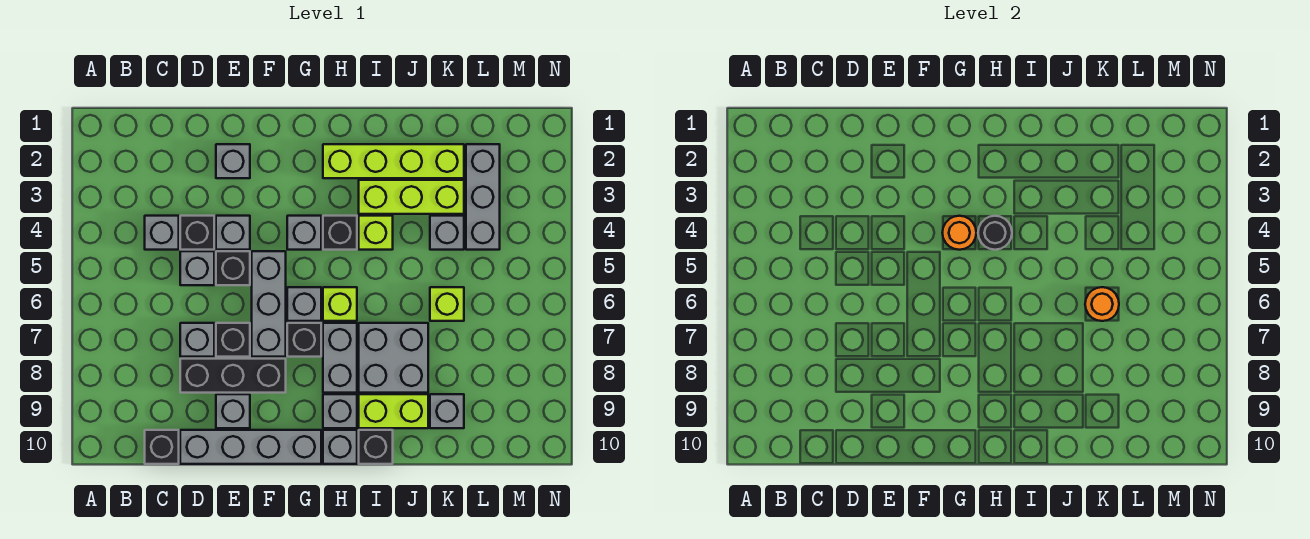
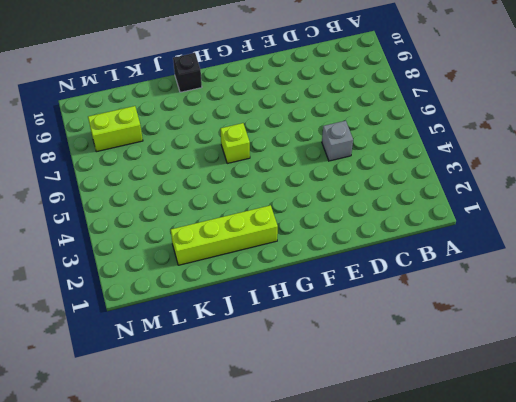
lime 1x2 brick [88,106,143,152] -> lime 1x2 brick moved to [359,394,428,428]
none -> grey 1x1 brick [145,216,179,250]
none -> black 1x1 brick [145,430,179,464]
none -> black 1x1 brick [180,216,214,250]
none -> grey 1x1 brick [180,323,214,357]

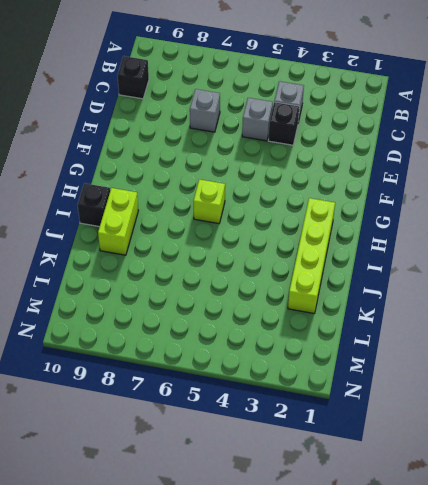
none -> black 1x3 brick [180,359,286,393]
none -> grey 1x4 brick [180,430,321,464]
none -> grey 1x1 brick [216,144,250,178]
none -> grey 1x1 brick [216,216,250,250]

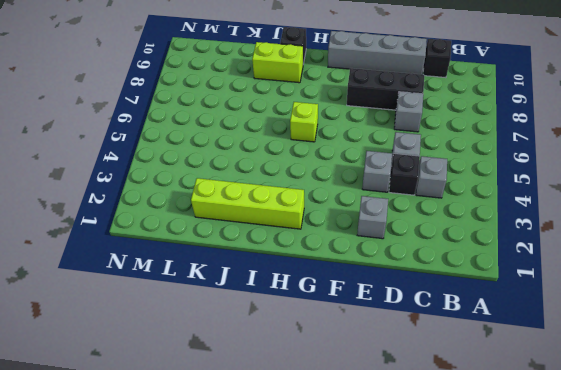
none -> black 1x1 brick [216,251,250,285]
none -> black 1x1 brick [216,323,250,357]
none -> grey 1x1 brick [216,394,250,428]
none -> grey 1x3 brick [252,251,286,357]

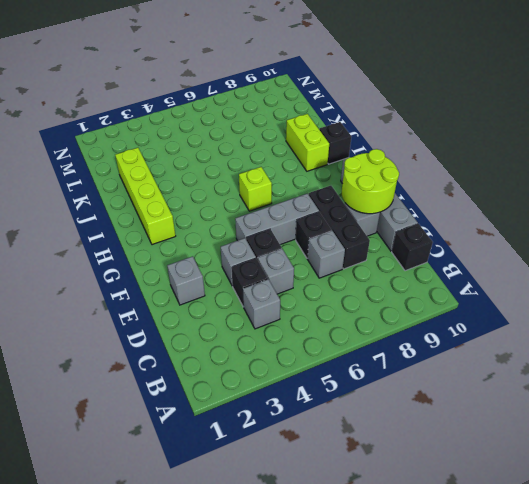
lime 2x2 round brick [342,149,399,214] -> none
none -> grey 1x1 brick [287,216,321,250]
none -> grey 1x1 brick [287,287,321,321]
none -> black 1x1 brick [287,323,321,357]
none -> black 1x1 brick [323,216,357,250]

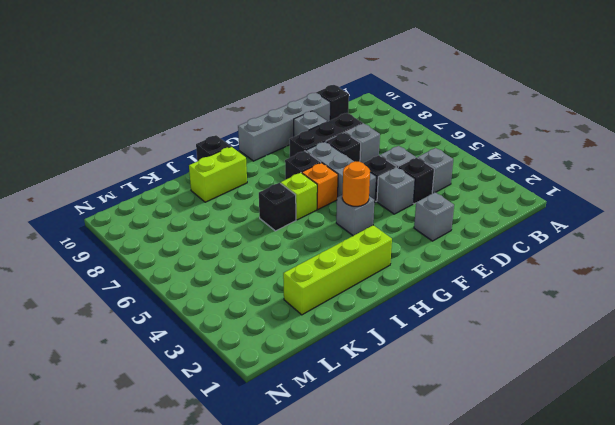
orange 1x1 brick [302,163,338,209] -> grey 1x1 brick [287,287,321,321]
black 1x1 brick [259,183,296,231] -> black 1x1 brick moved to [323,216,357,250]
none -> grey 1x2 brick [323,323,357,393]
none -> grey 1x1 brick [323,394,357,428]
none -> grey 1x1 brick [323,430,357,464]
none -> lime 1x3 brick [359,180,464,214]

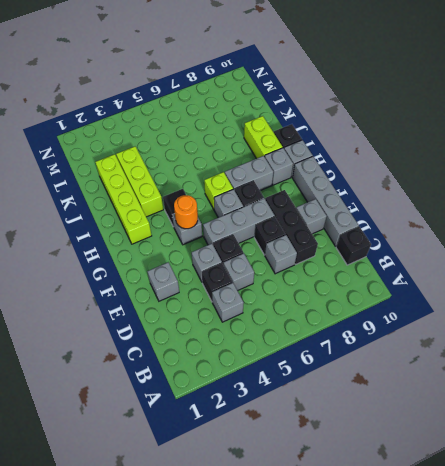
none -> lime 1x1 brick [359,216,393,250]
none -> grey 2x2 brick [359,323,428,393]
none -> grey 1x1 brick [430,216,464,250]
none -> lime 1x1 brick [430,287,464,321]

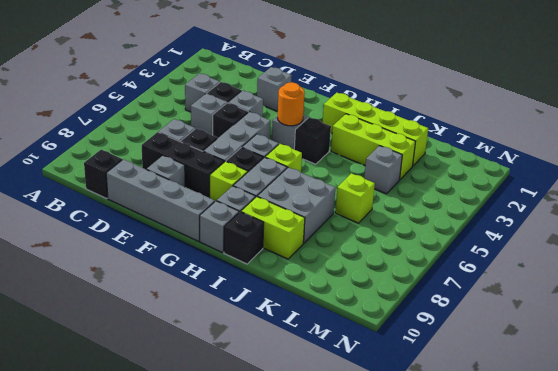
lime 1x1 brick [210,161,248,201] -> lime 1x1 brick moved to [359,216,393,250]
none -> grey 1x1 brick [430,394,464,428]
none -> grey 1x3 brick [466,144,500,250]
none -> black 1x1 round brick [978,216,1012,250]
none -> orange 1x1 round brick [1085,287,1119,321]

